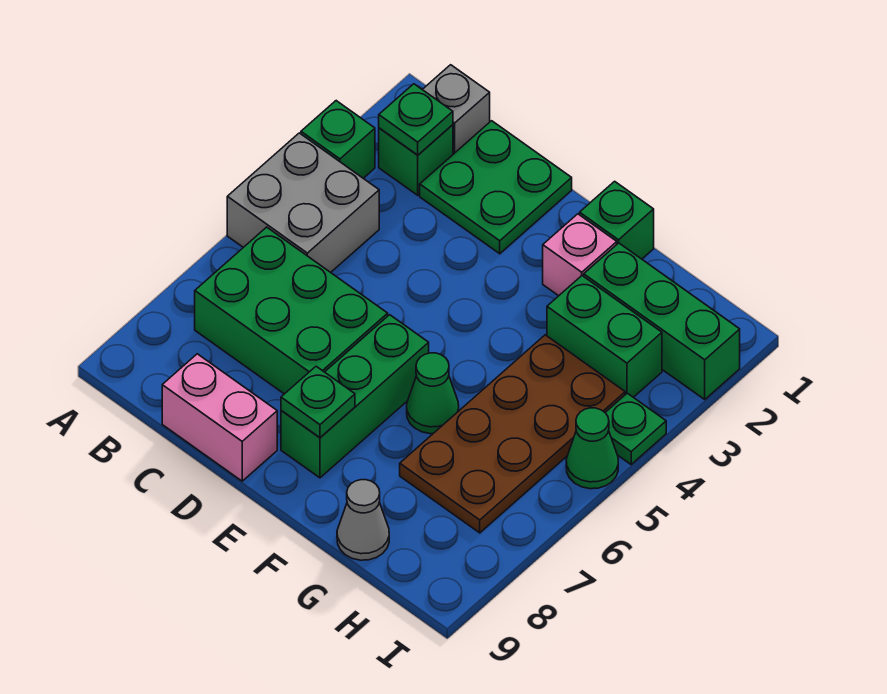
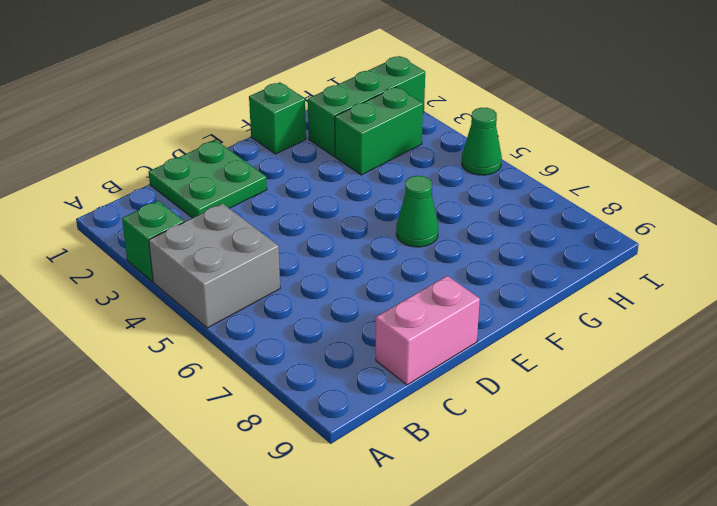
none -> grey 1x1 brick [422,65,490,154]
none -> green 1x1 brick [379,125,453,195]
none -> green 2x3 brick [195,227,388,394]

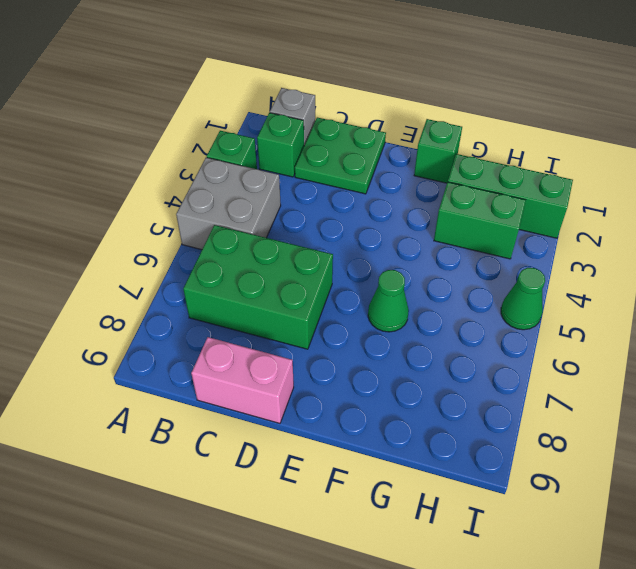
none -> green 1x3 brick [281,315,429,478]
none -> pink 1x1 brick [543,214,617,296]
none -> brown 2x4 plate [400,335,625,533]

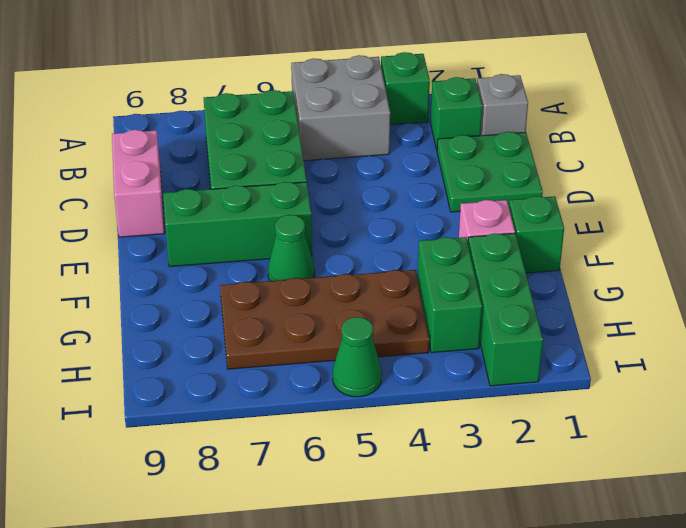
none -> grey 1x1 cone [337,480,389,560]
none -> green 1x1 plate [605,393,666,464]
none -> green 1x1 plate [379,84,453,155]

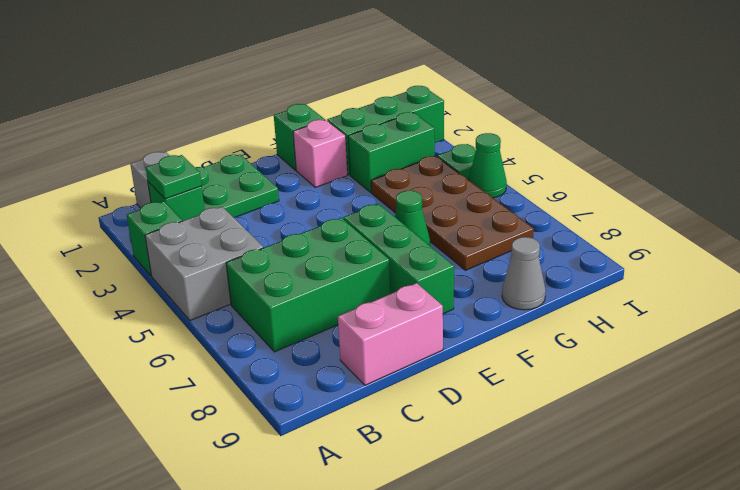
none -> green 1x1 plate [281,366,355,437]

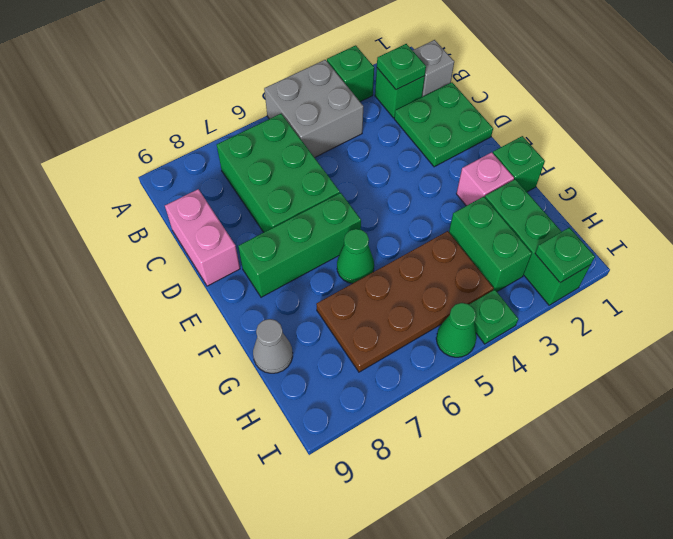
green 1x1 plate [535,228,595,283] -> green 1x1 plate moved to [281,366,355,437]

